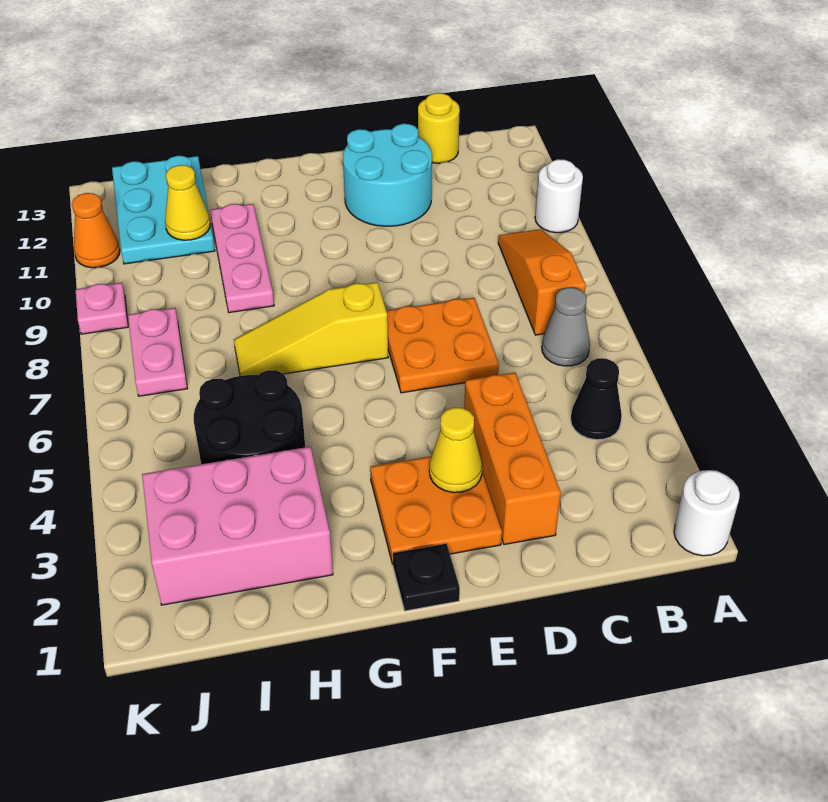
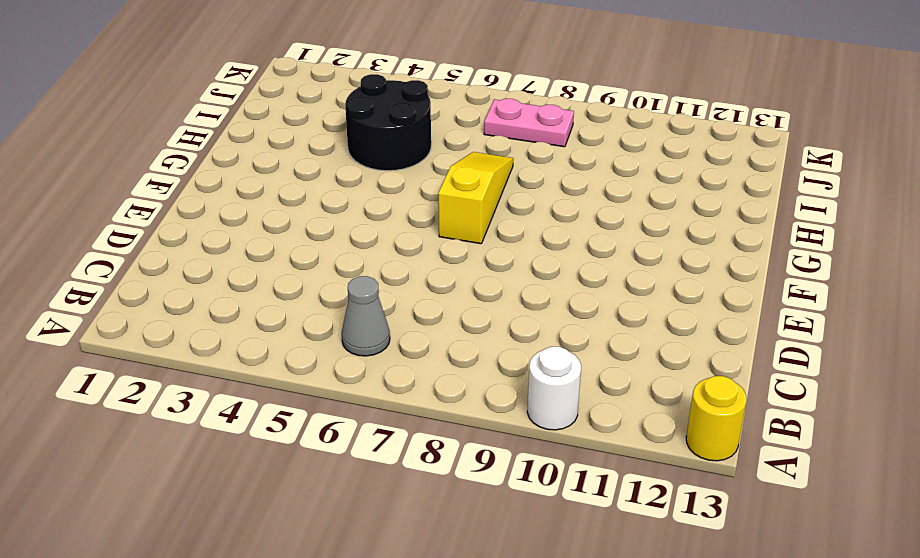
yellow 1x1 round brick [686,376,747,461] -> yellow 1x1 round brick moved to [418,93,460,163]
none -> white 1x1 round brick [674,470,740,556]
none -> black 1x1 cone [571,358,622,440]
none -> orange 1x3 slope [498,229,586,335]

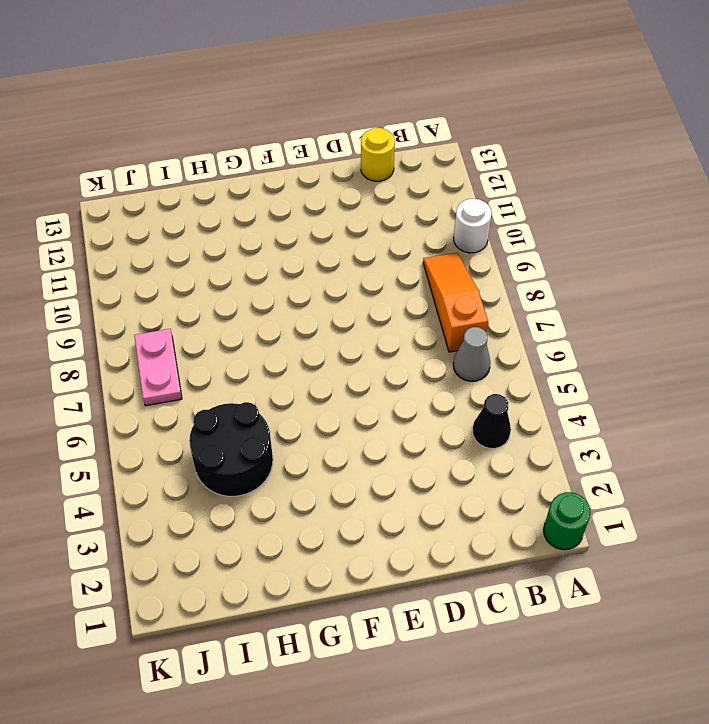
green 1x1 round brick [544,492,591,550] -> white 1x1 round brick [674,470,740,556]
none -> orange 1x3 brick [464,372,561,545]
none -> orange 2x2 plate [386,298,499,393]
none -> cyan 2x2 round brick [343,124,432,226]

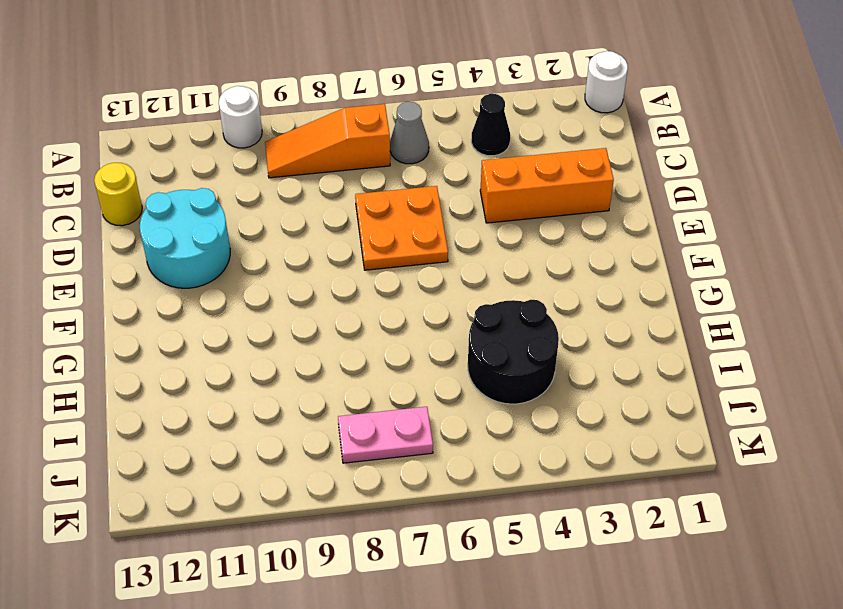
none -> orange 2x2 plate [370,456,502,564]
none -> black 1x1 plate [393,544,460,611]
none -> yellow 1x3 slope [234,282,388,376]

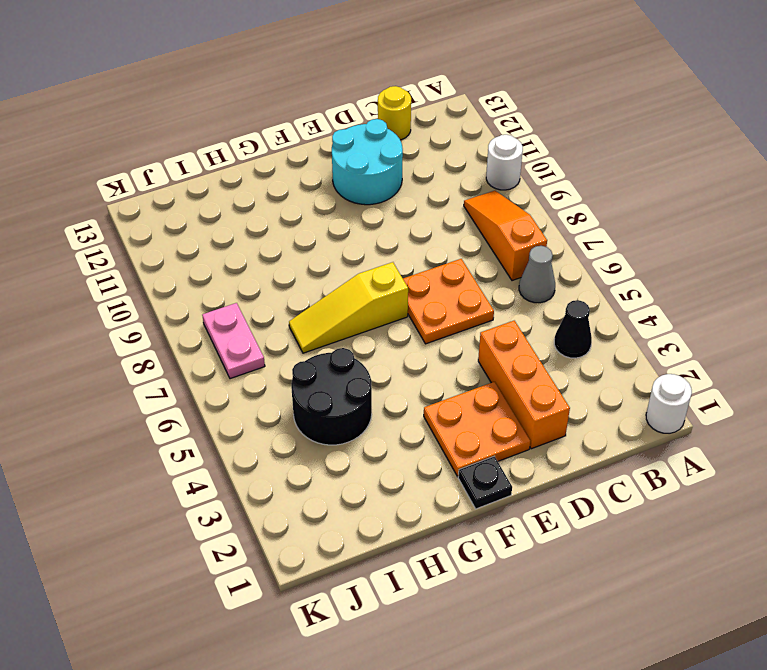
none -> pink 2x3 brick [142,447,333,605]
none -> pink 1x3 plate [210,204,274,313]
none -> cyan 2x3 plate [112,156,215,264]

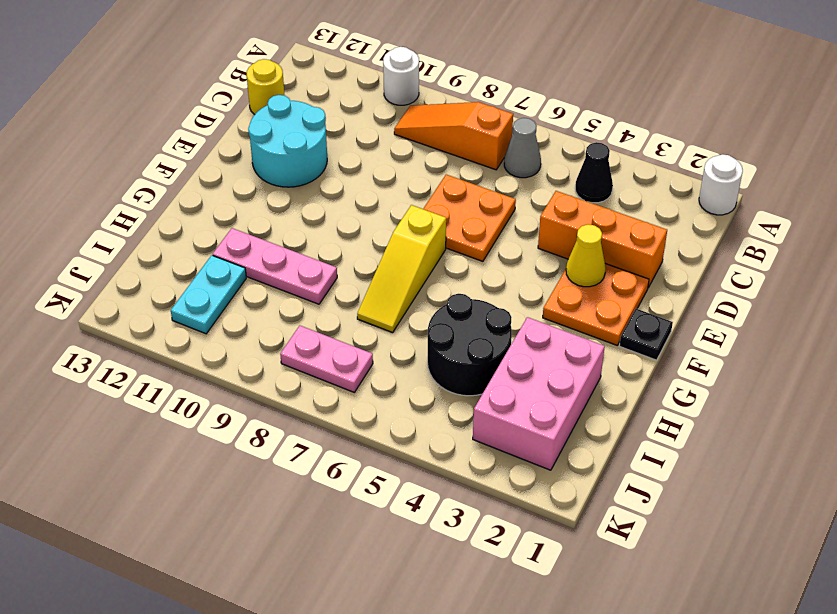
cyan 1x2 plate [171,255,246,334] -> cyan 2x3 plate [112,156,215,264]
none -> pink 1x1 plate [76,283,128,334]
none -> orange 1x1 cone [72,193,120,268]
none -> yellow 1x1 cone [165,165,210,240]

